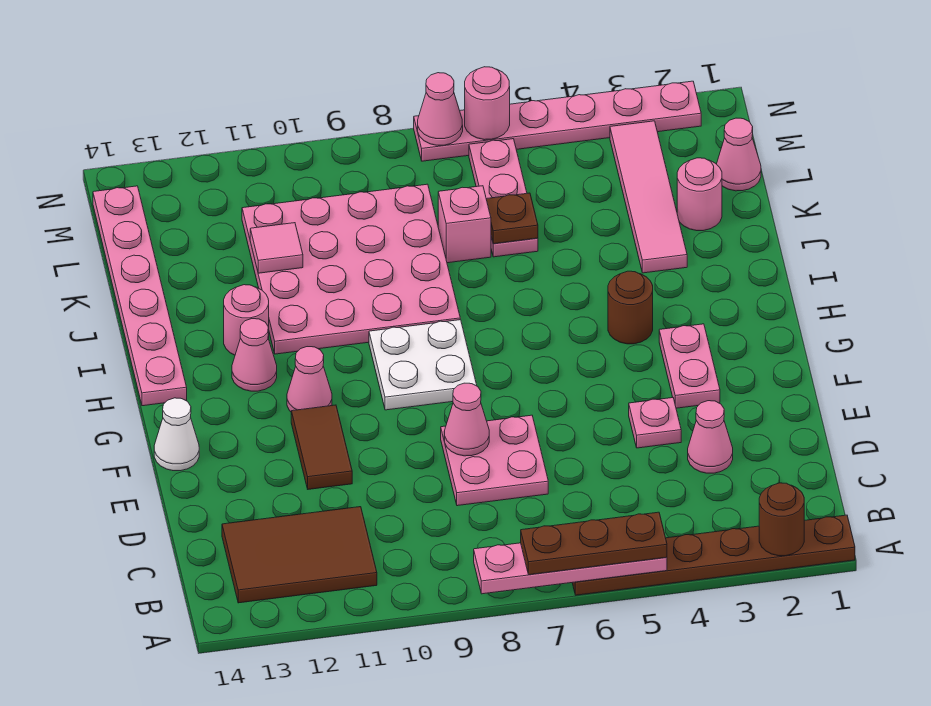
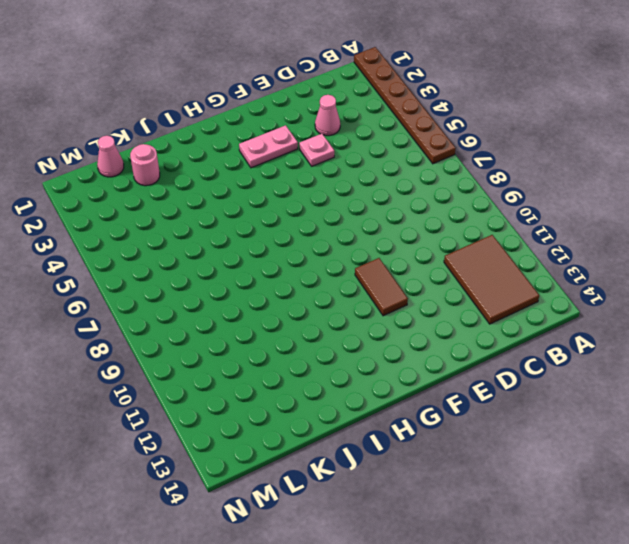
brown 1x2 tile [355,258,408,316] -> brown 1x2 tile turned to [291,405,352,489]
none -> pink 2x2 plate [441,415,548,506]
none -> white 1x1 cone [154,398,199,471]
none -> white 2x2 plate [369,320,477,410]

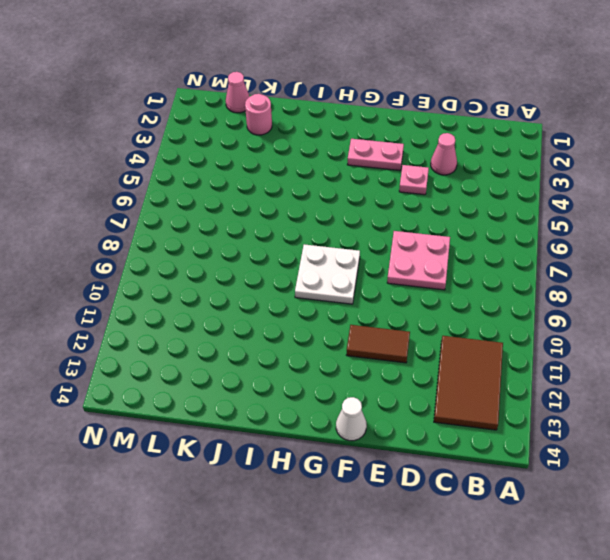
none -> brown 1x6 plate [572,515,855,595]
none -> pink 1x1 cone [287,347,332,412]
none -> brown 1x1 round brick [608,271,653,344]

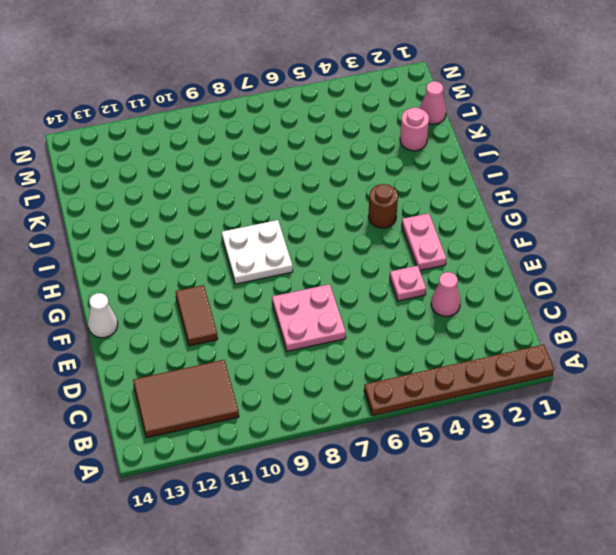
none -> pink 1x1 cone [287,347,332,412]
none -> pink 1x1 cone [232,319,277,391]
none -> pink 1x6 plate [93,186,187,406]

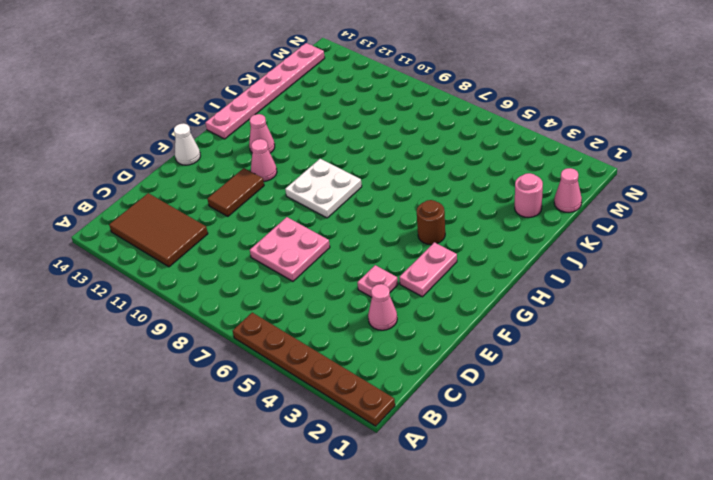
none -> pink 4x4 plate [242,184,460,354]
none -> pink 1x1 round brick [224,285,269,355]
none -> pink 1x4 tile [610,121,687,273]

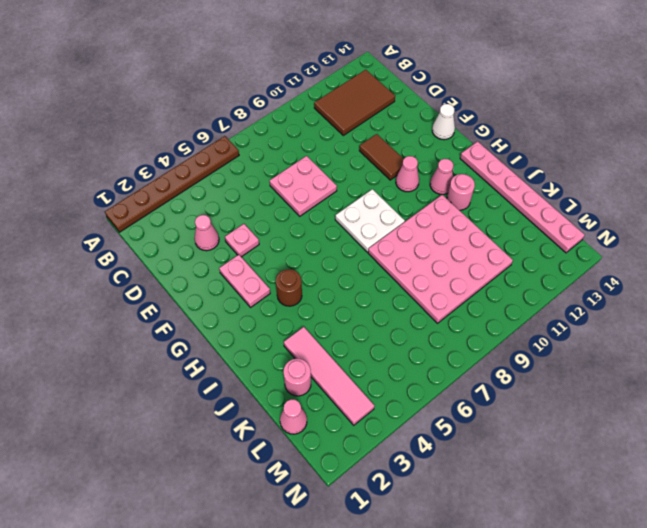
none -> pink 1x3 plate [469,139,538,257]
none -> pink 1x1 brick [438,186,491,263]
none -> pink 1x6 plate [414,81,701,161]

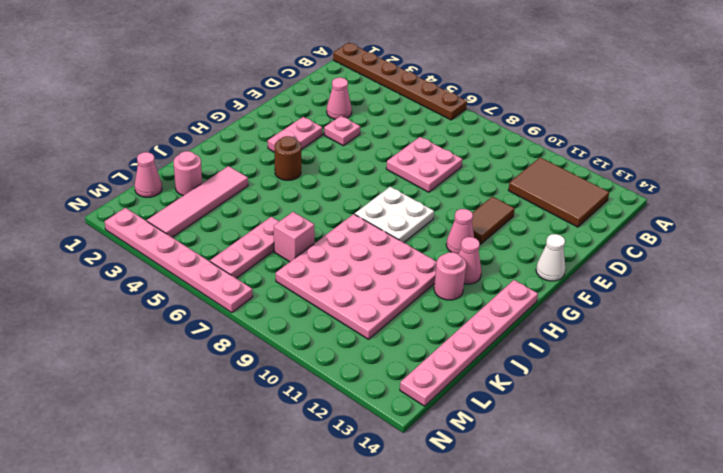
none -> brown 1x1 round brick [759,483,804,556]
none -> pink 1x4 plate [474,543,667,594]
none -> pink 1x1 cone [444,383,489,456]

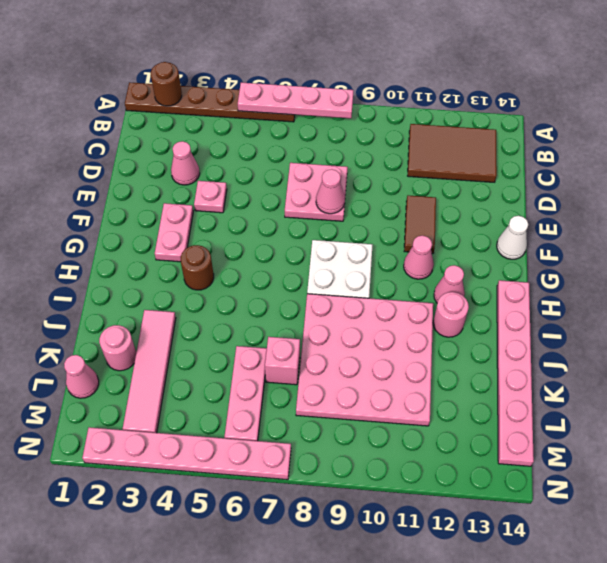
none -> brown 1x1 plate [486,193,538,244]
none -> pink 1x1 tile [250,223,303,273]
none -> pink 1x1 round brick [465,67,510,140]

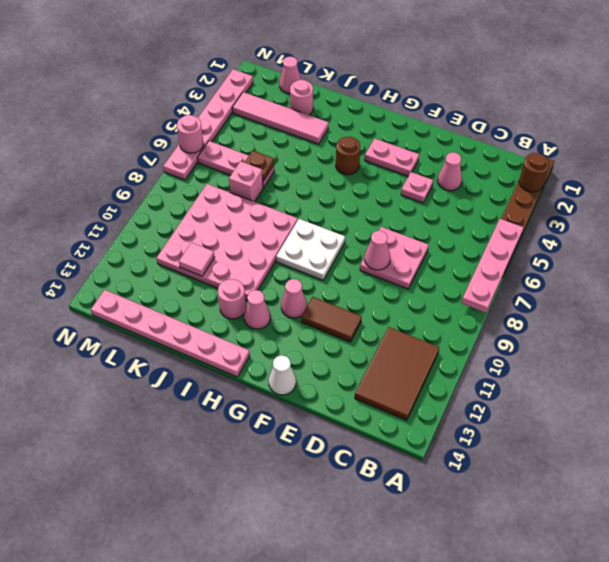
none -> pink 1x1 cone [418,73,463,145]
none -> brown 1x3 plate [521,512,667,575]

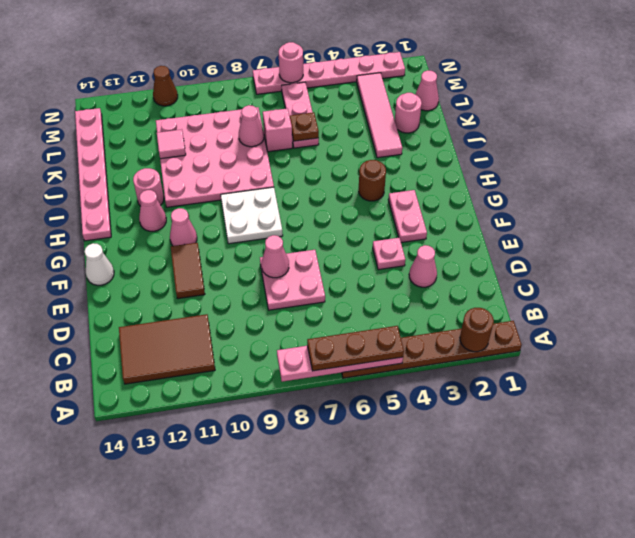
pink 1x1 cone [239,105,264,147] -> pink 1x1 cone moved to [418,73,463,145]
brown 1x1 cone [153,66,178,106] -> none

